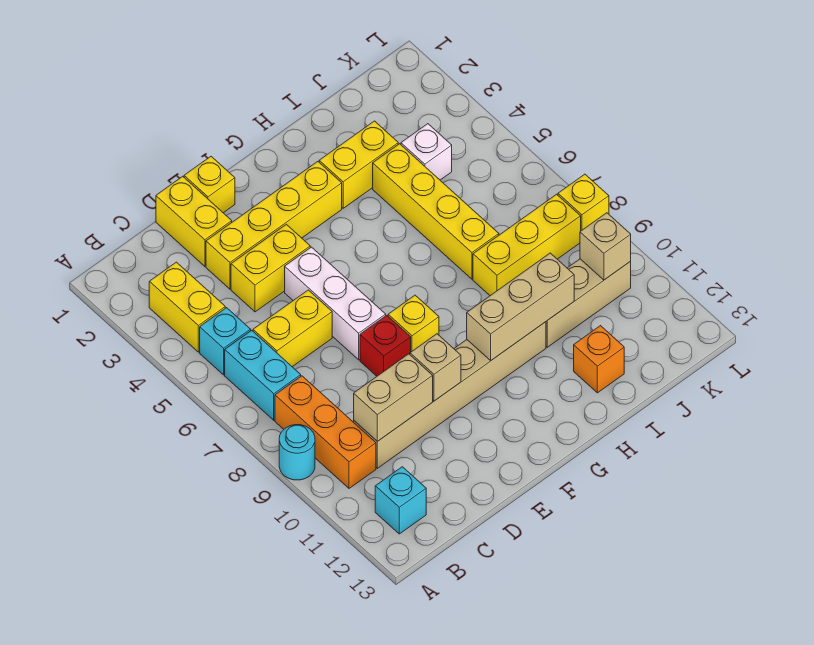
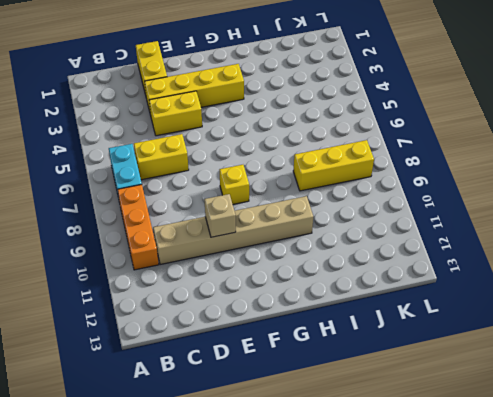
none -> cyan 1x1 round brick [279,425,315,480]
none -> yellow 1x2 brick [149,262,225,352]
none -> cyan 1x1 brick [200,308,251,375]

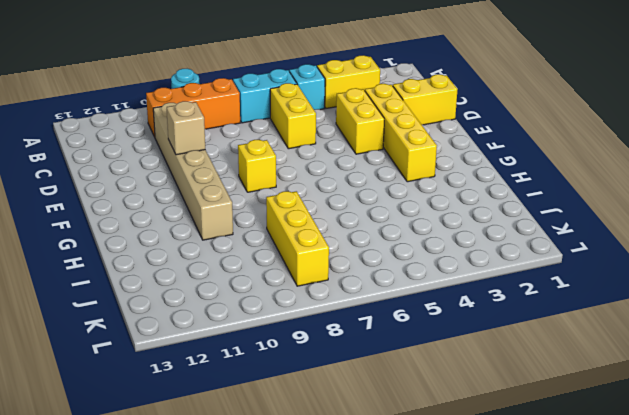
none -> cyan 1x1 brick [375,467,426,534]
none -> yellow 1x1 brick [184,156,235,213]
none -> white 1x3 brick [285,247,386,360]

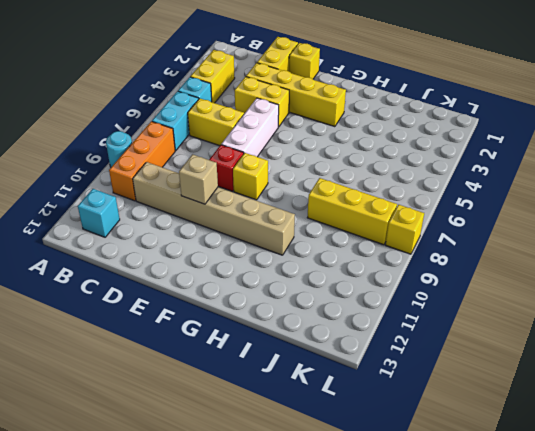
none -> yellow 1x2 brick [319,121,398,208]
none -> yellow 1x4 brick [373,144,499,279]
none -> tan 1x3 brick [546,259,631,347]

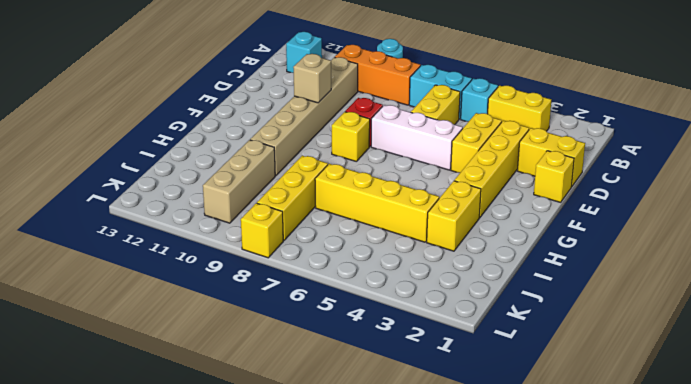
none -> orange 1x1 brick [574,326,624,393]
none -> white 1x1 brick [401,124,452,180]
none -> tan 1x2 brick [354,354,433,441]

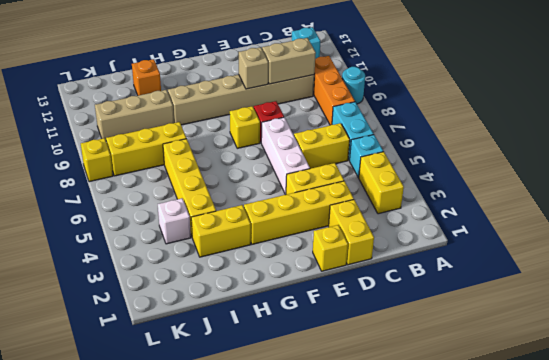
none -> tan 1x3 brick [467,253,574,360]
none -> tan 1x1 brick [580,213,631,280]

